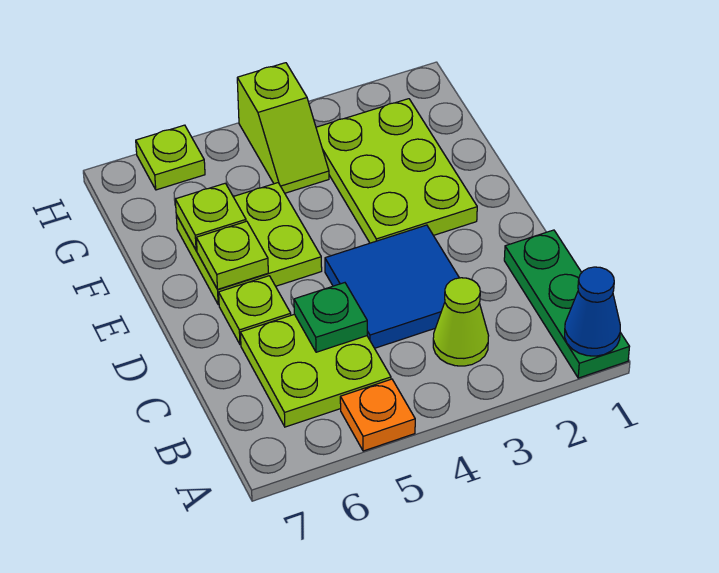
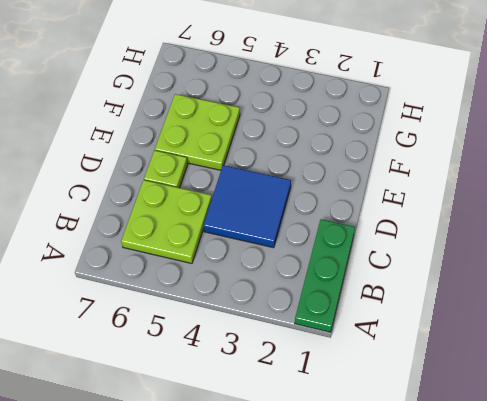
none -> orange 1x1 plate [340,379,415,451]
none -> lime 1x1 cone [433,278,489,366]
none -> lime 2x3 plate [316,99,477,243]

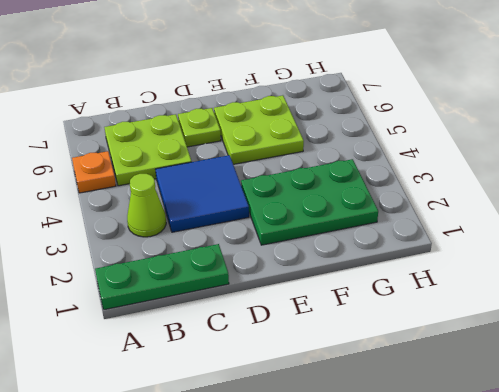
green 2x3 plate [241,159,378,245] -> lime 2x3 plate [316,99,477,243]
none -> lime 1x2 slope [237,63,329,193]
none -> lime 1x1 plate [136,125,205,190]
none -> blue 1x1 cone [565,267,620,356]

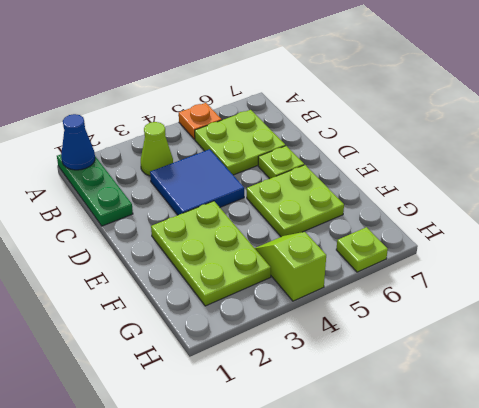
none -> green 1x1 plate [294,283,367,352]
none -> lime 1x1 plate [196,221,268,289]
none -> lime 1x1 plate [175,183,246,250]

